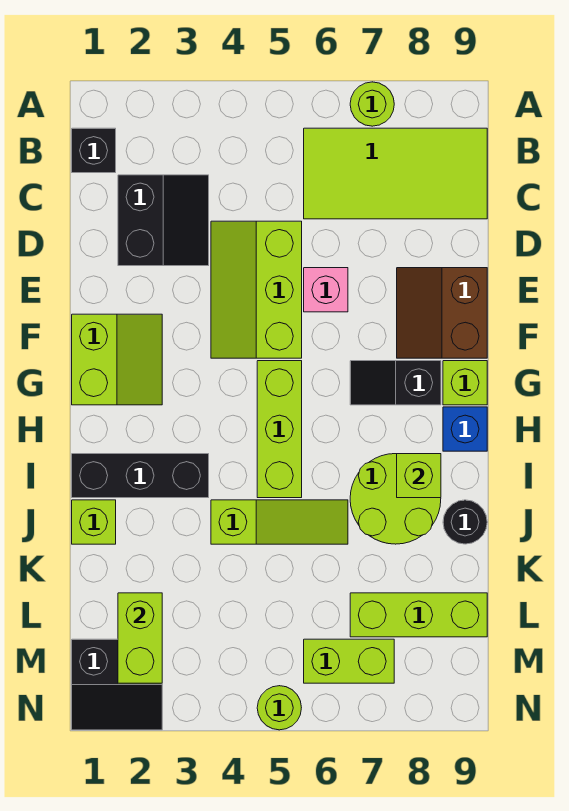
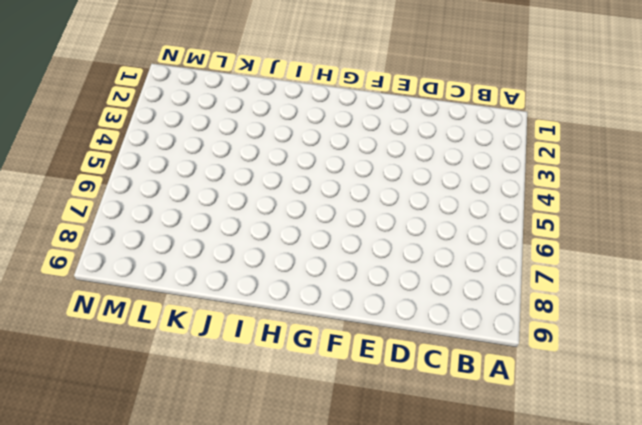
none -> lime 1x1 round brick [350,82,394,126]
none -> black 1x1 brick [72,128,116,173]
none -> lime 2x4 tile [304,128,487,219]

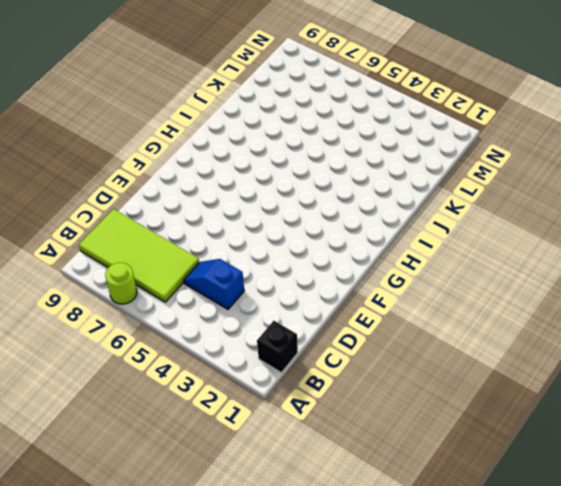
blue 1x2 slope [184,259,244,309] -> none
none -> black 2x2 slope [118,175,209,266]
none -> lime 2x3 slope [211,221,302,358]
none -> pink 1x1 brick [304,268,348,312]

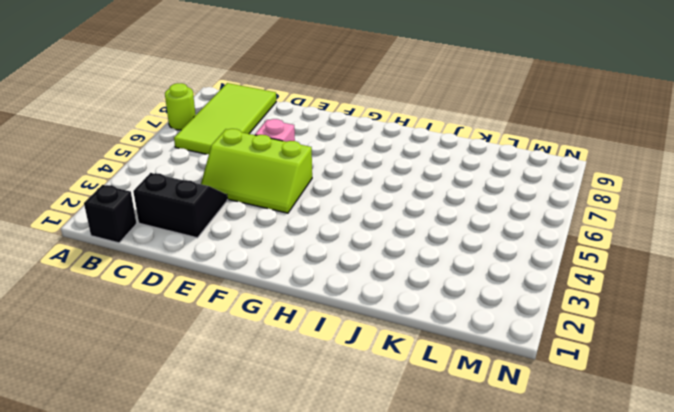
none -> brown 2x2 slope [397,268,487,358]
none -> lime 2x2 slope [72,314,162,405]
none -> lime 1x3 brick [257,361,302,498]

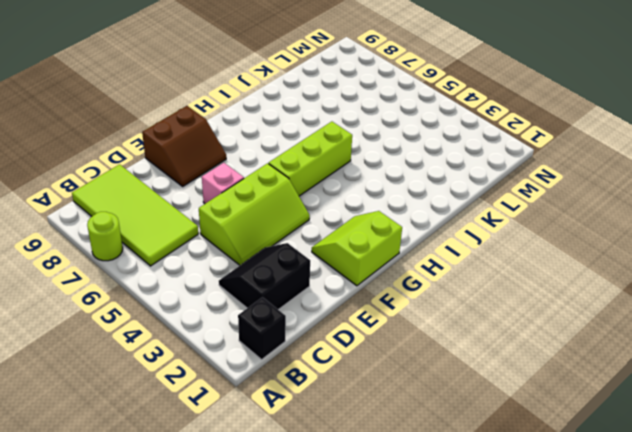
none -> black 1x2 slope [350,361,441,405]
none -> lime 1x1 brick [443,361,487,405]
none -> blue 1x1 brick [443,407,487,451]

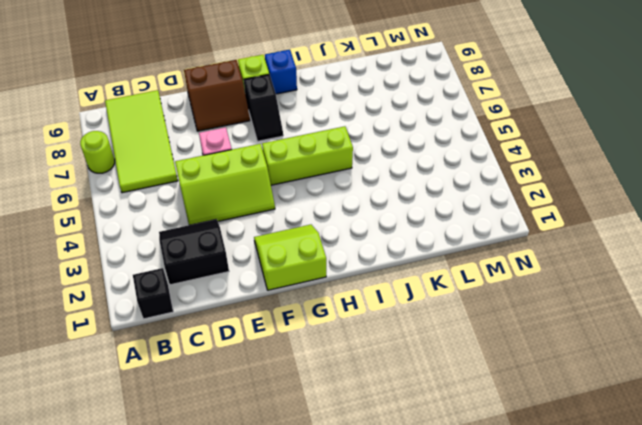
none -> black 1x3 brick [72,454,209,498]
none -> lime 2x2 round brick [350,454,441,544]
none -> lime 1x1 brick [72,500,116,544]

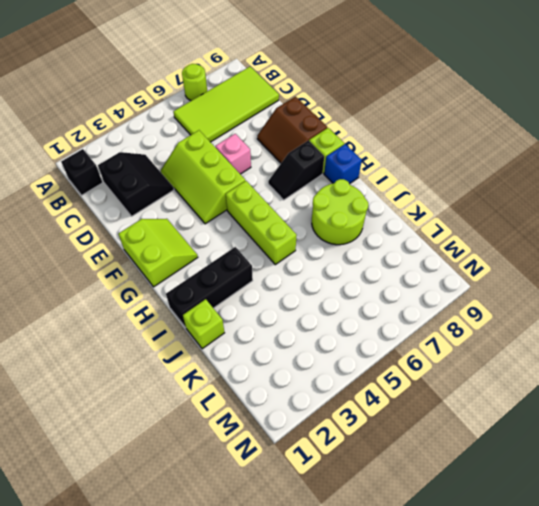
none -> lime 1x3 slope [211,500,348,544]
none -> black 1x1 round brick [443,500,487,544]
none -> lime 1x3 brick [350,593,487,637]

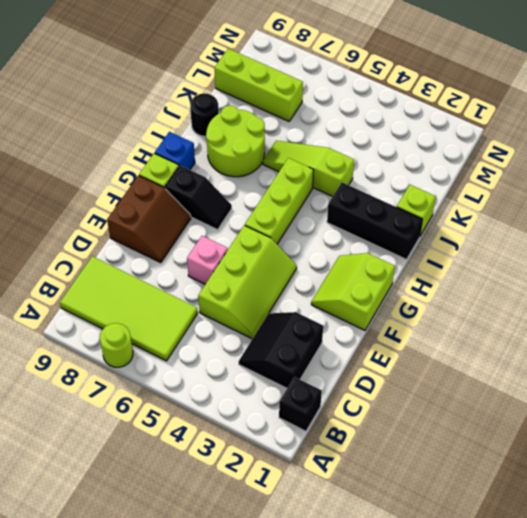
none -> black 2x2 slope [72,639,162,730]
none -> lime 1x2 brick [304,639,394,683]
none -> lime 1x1 round brick [257,686,301,730]

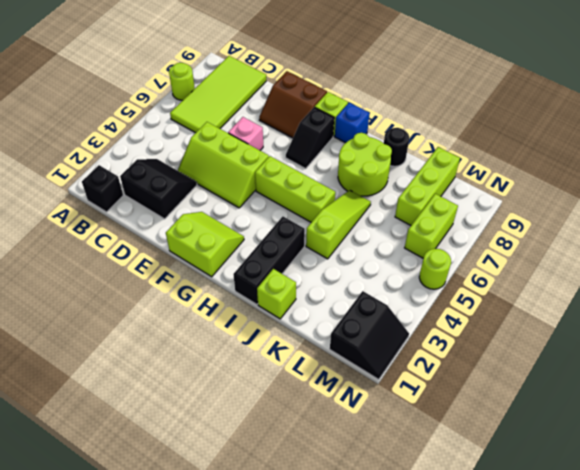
none -> lime 1x1 brick [397,454,441,498]
none -> lime 1x2 brick [118,593,162,683]

